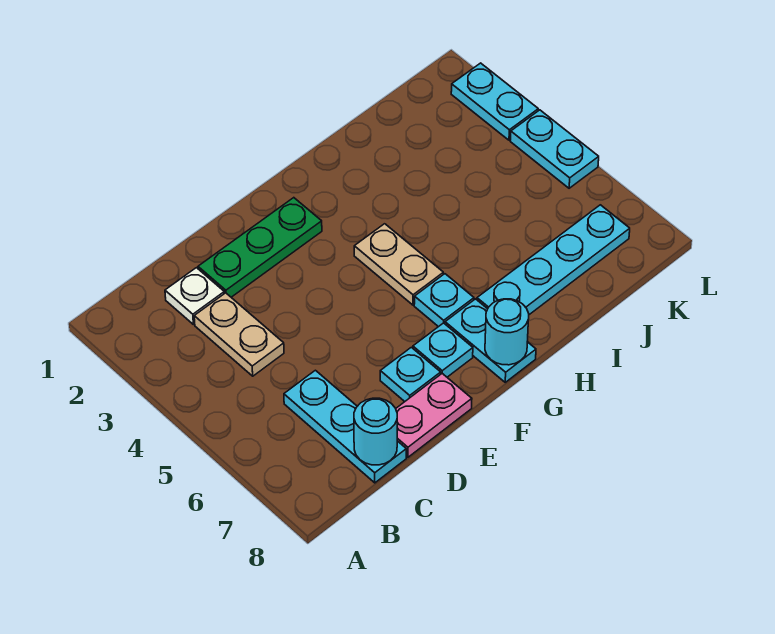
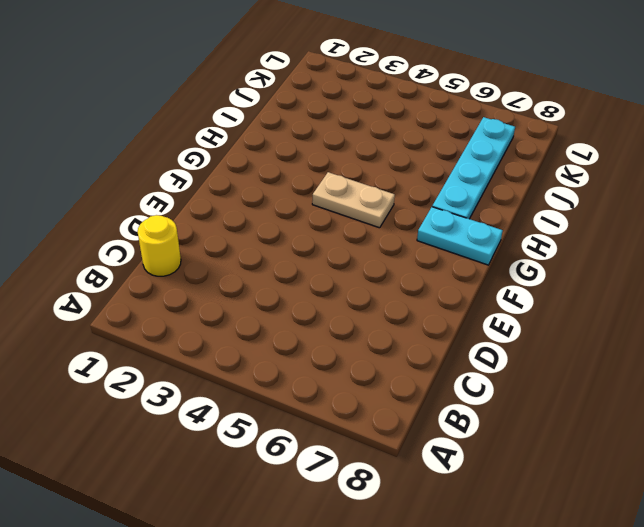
yellow 1x1 round brick [138,215,181,276] -> none
none -> white 1x1 plate [165,268,224,325]
none -> tan 1x2 plate [194,293,284,376]
none -> cyan 1x3 plate [284,370,406,483]

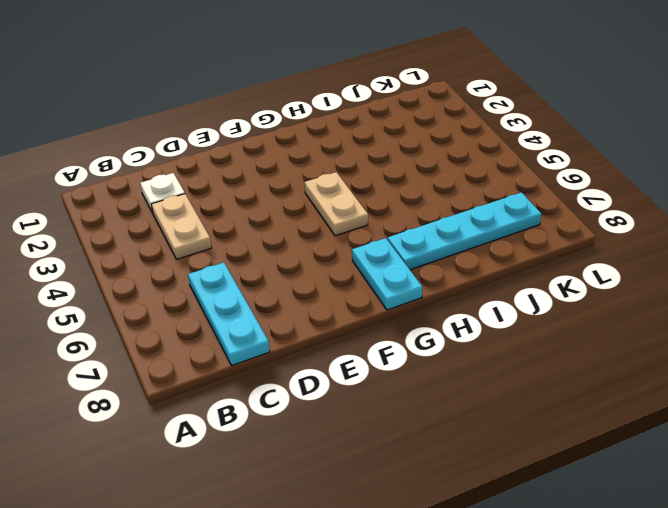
none -> green 1x3 plate [198,198,322,297]
none -> pink 1x2 plate [396,374,472,457]
none -> cyan 1x1 plate [380,347,441,402]

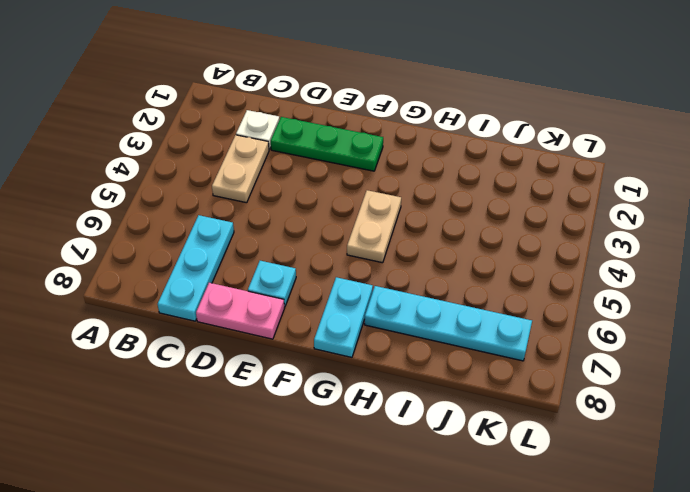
none -> cyan 1x1 plate [413,323,473,377]
none -> cyan 1x1 plate [414,274,474,327]
none -> cyan 1x2 plate [451,63,538,140]

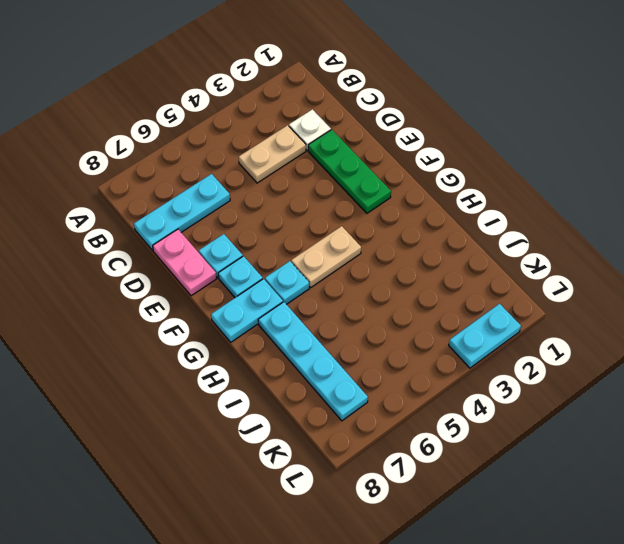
none -> cyan 1x2 plate [510,110,599,188]
none -> cyan 1x1 round brick [354,398,397,465]
none -> cyan 1x1 round brick [485,299,529,365]

